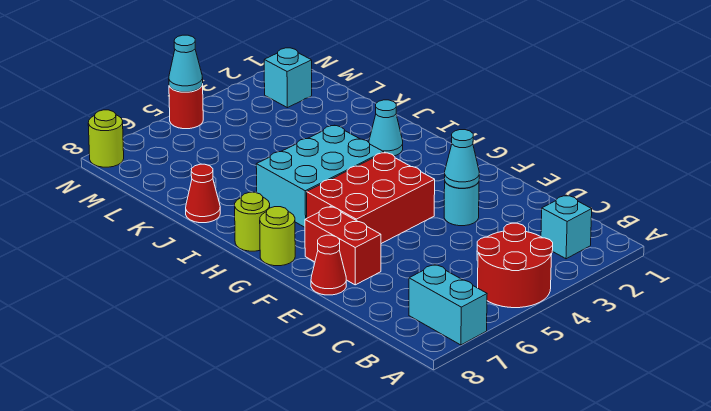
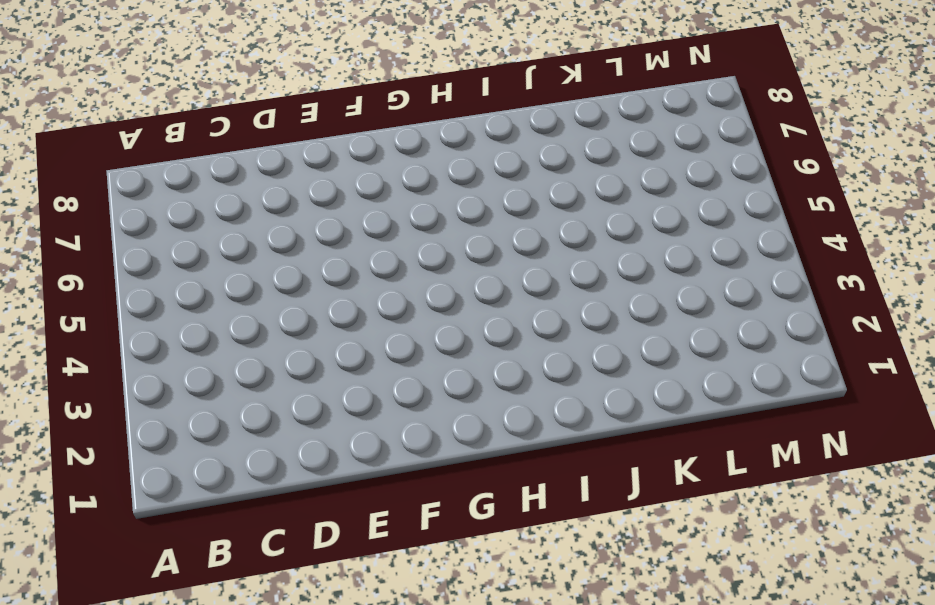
none -> red 2x2 round brick [477,223,553,308]
none -> cyan 1x2 brick [409,265,487,345]
none -> cyan 1x1 brick [541,195,592,259]

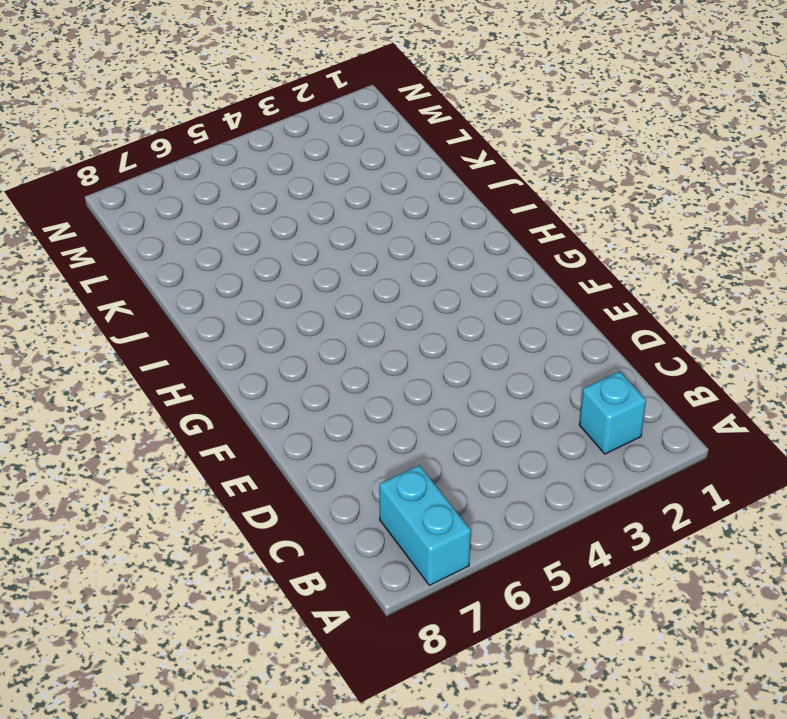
none -> red 2x2 round brick [477,223,553,308]
none -> cyan 1x1 round brick [444,182,479,226]
none -> red 1x2 brick [305,206,381,285]

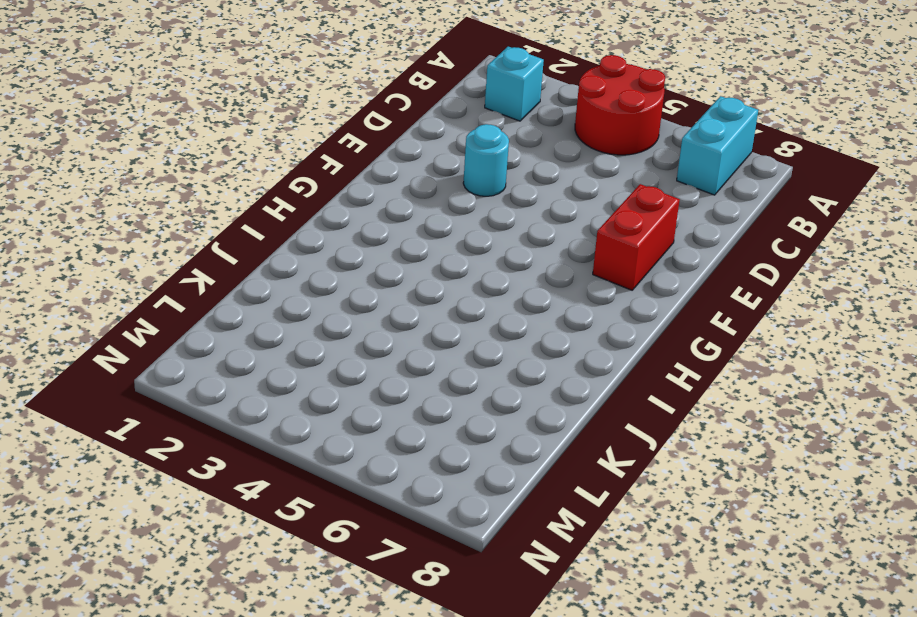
none -> red 1x1 cone [311,235,346,295]
none -> red 2x3 brick [307,152,435,244]
none -> lime 1x1 round brick [260,207,295,266]

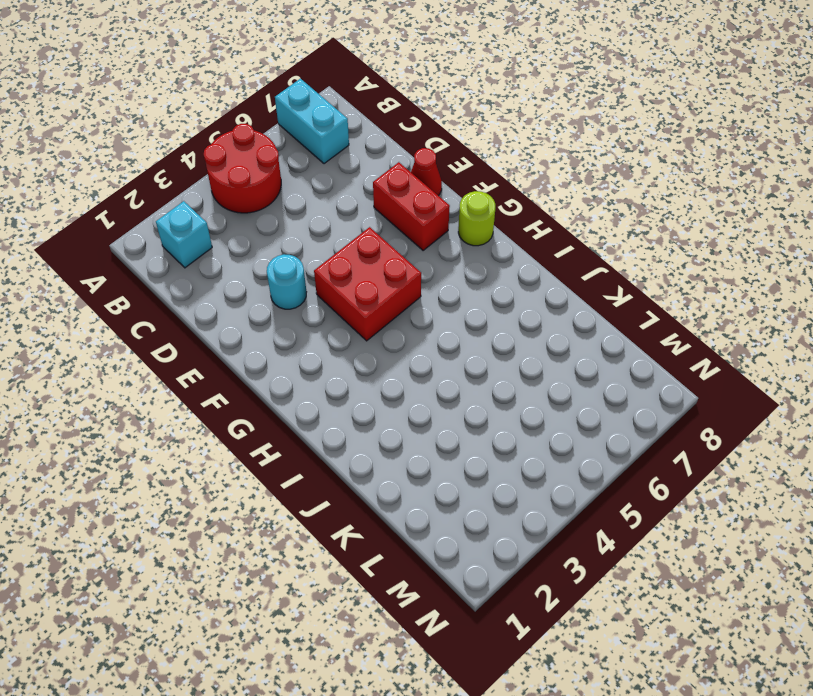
red 2x2 brick [314,227,421,341] -> red 2x3 brick [307,152,435,244]
none -> cyan 2x3 brick [256,125,384,227]
none -> lime 1x1 round brick [235,192,270,251]
none -> cyan 1x1 cone [369,100,403,156]

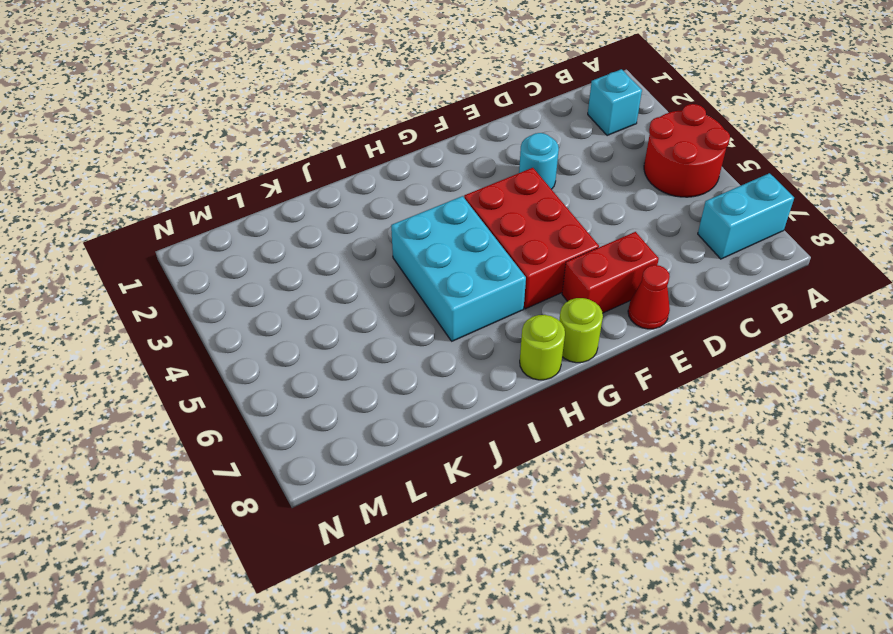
none -> cyan 1x1 cone [369,100,403,156]
none -> red 1x1 cone [186,164,220,223]
none -> cyan 1x1 brick [264,48,312,108]

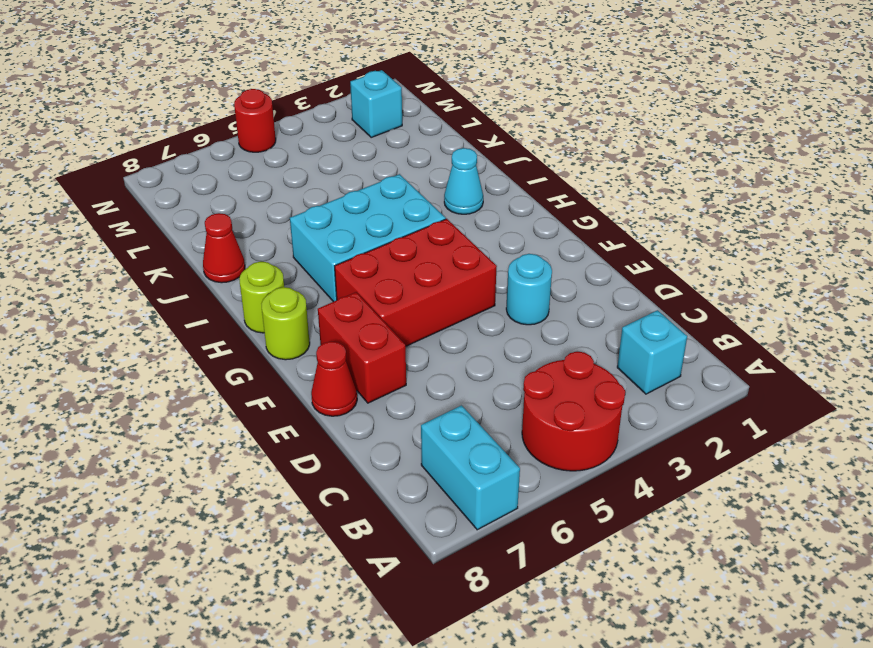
none -> lime 1x1 round brick [88,110,124,167]
none -> cyan 1x1 cone [445,130,479,188]
none -> cyan 1x1 cone [169,35,203,92]

